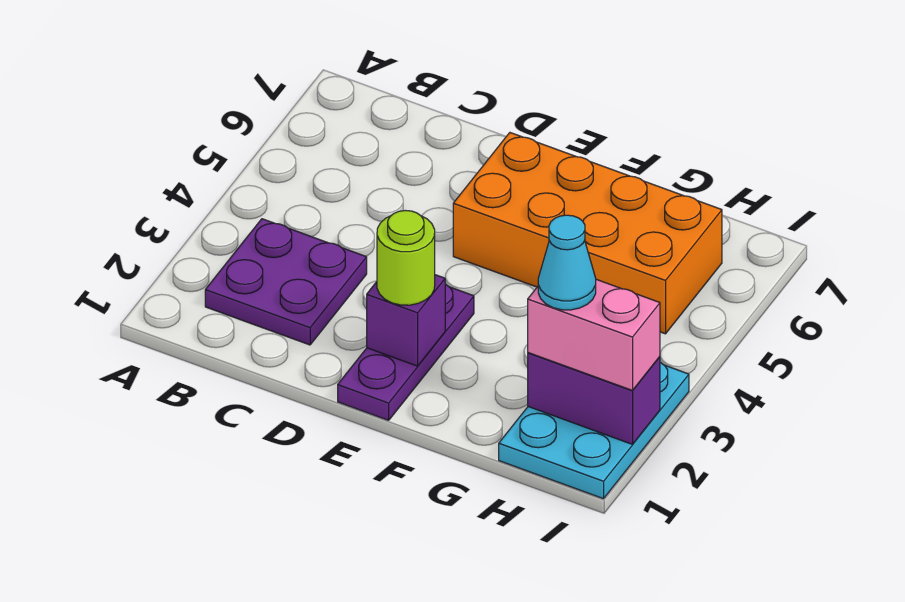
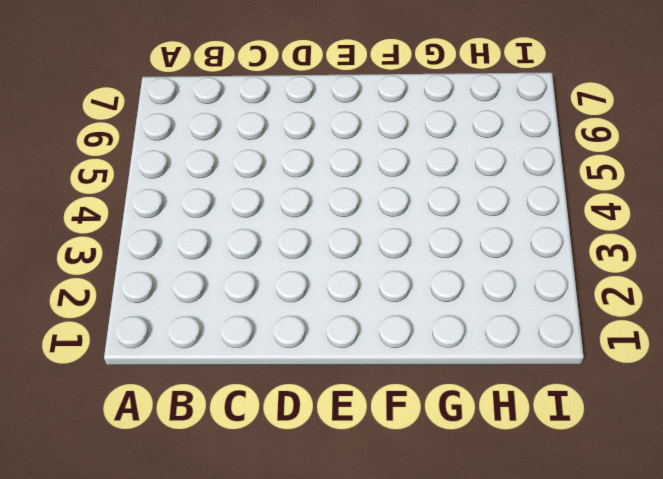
none -> purple 2x2 plate [205,219,367,345]
none -> purple 1x3 plate [338,284,474,420]

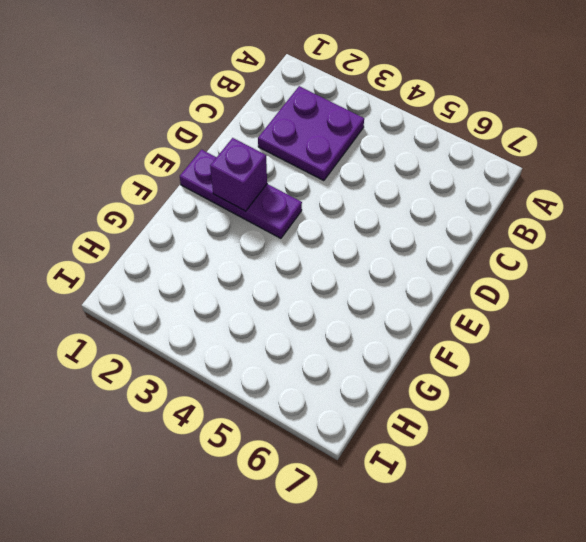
none -> orange 2x4 brick [453,133,722,334]
none -> cyan 2x3 plate [499,363,689,499]

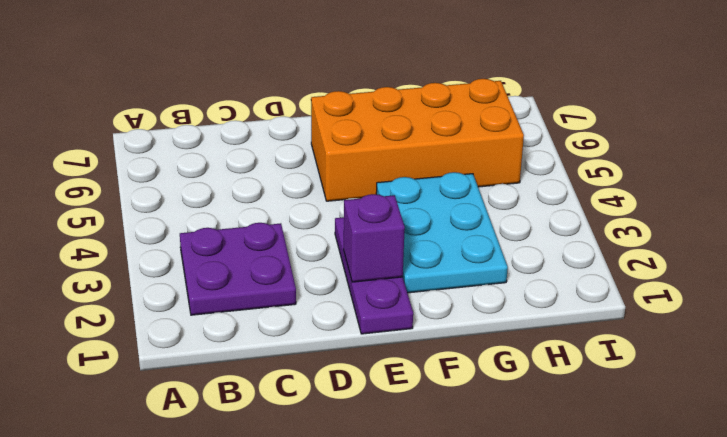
cyan 2x3 plate [376,172,508,293] -> cyan 2x3 plate moved to [499,363,689,499]
none -> purple 1x2 brick [528,353,660,444]
none -> lime 1x1 round brick [377,210,435,305]

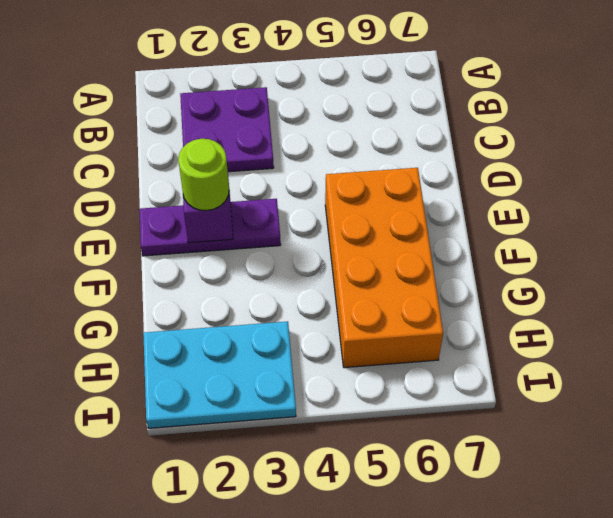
none -> purple 1x2 brick [528,353,660,444]
none -> pink 1x2 brick [528,279,660,390]

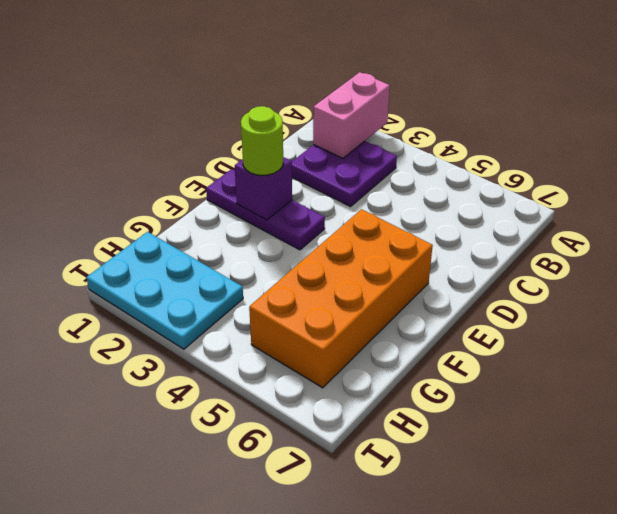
pink 1x2 brick [313,72,390,158] -> pink 1x2 brick moved to [528,279,660,390]
none -> purple 1x2 brick [528,353,660,444]
none -> cyan 1x1 cone [538,215,596,310]

